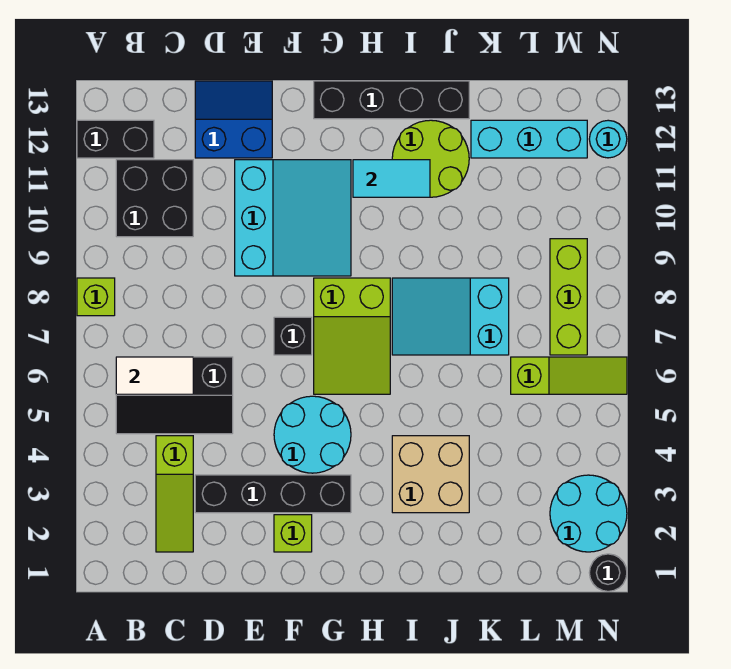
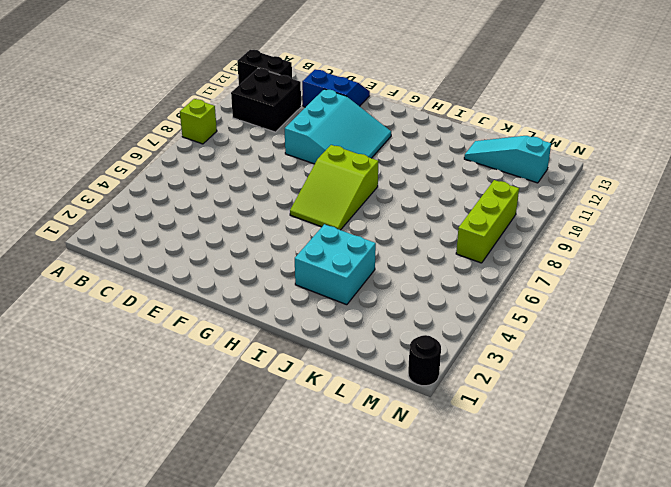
cyan 2x2 brick [295,224,376,305] -> tan 2x2 brick [392,436,469,513]
cyan 1x3 slope [464,136,551,183] -> cyan 1x3 brick [471,120,587,158]
none -> black 2x3 slope [116,357,233,434]
none -> lime 1x3 slope [156,436,193,552]
none -> black 1x4 brick [195,475,351,513]

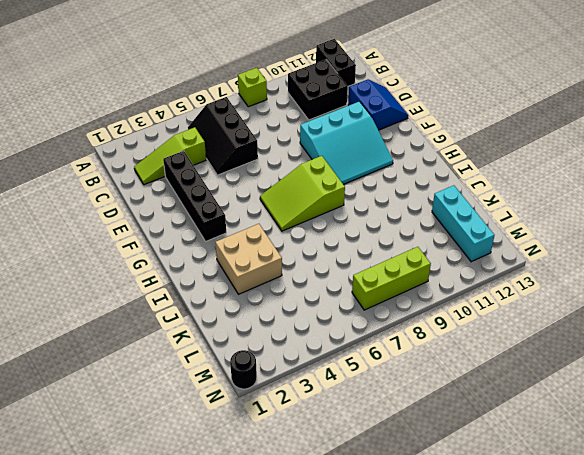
none -> lime 1x1 brick [274,515,312,552]
none -> cyan 2x2 round brick [274,396,351,473]
none -> black 1x1 brick [274,317,312,355]

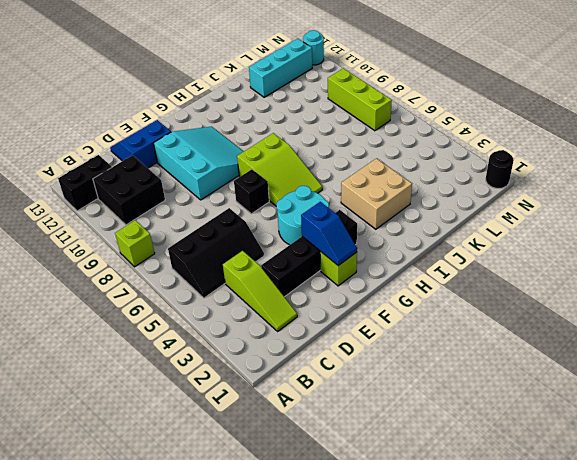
blue 1x2 slope [301,202,357,266] -> none
none -> black 1x4 brick [314,81,469,119]
none -> cyan 2x3 slope [392,278,509,355]
none -> lime 2x2 round brick [392,120,469,197]

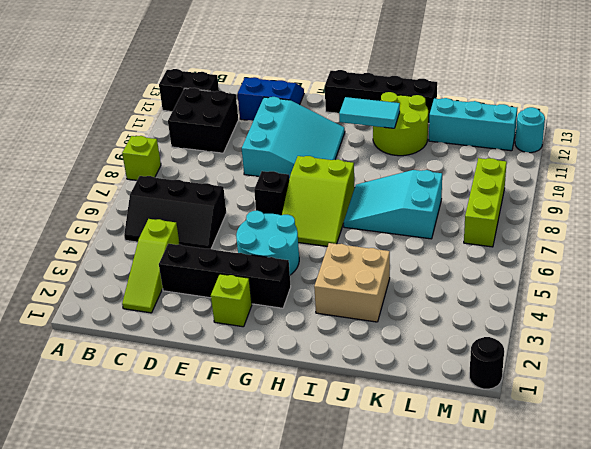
none -> lime 1x3 slope [511,357,627,394]
none -> cyan 2x2 round brick [550,475,627,552]
none -> white 1x2 tile [116,357,193,394]

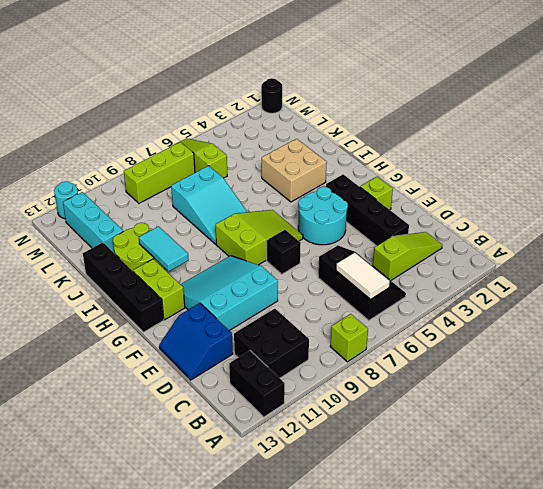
lime 1x2 brick [133,259,185,320] -> none
none -> cyan 2x2 round brick [550,475,627,552]

